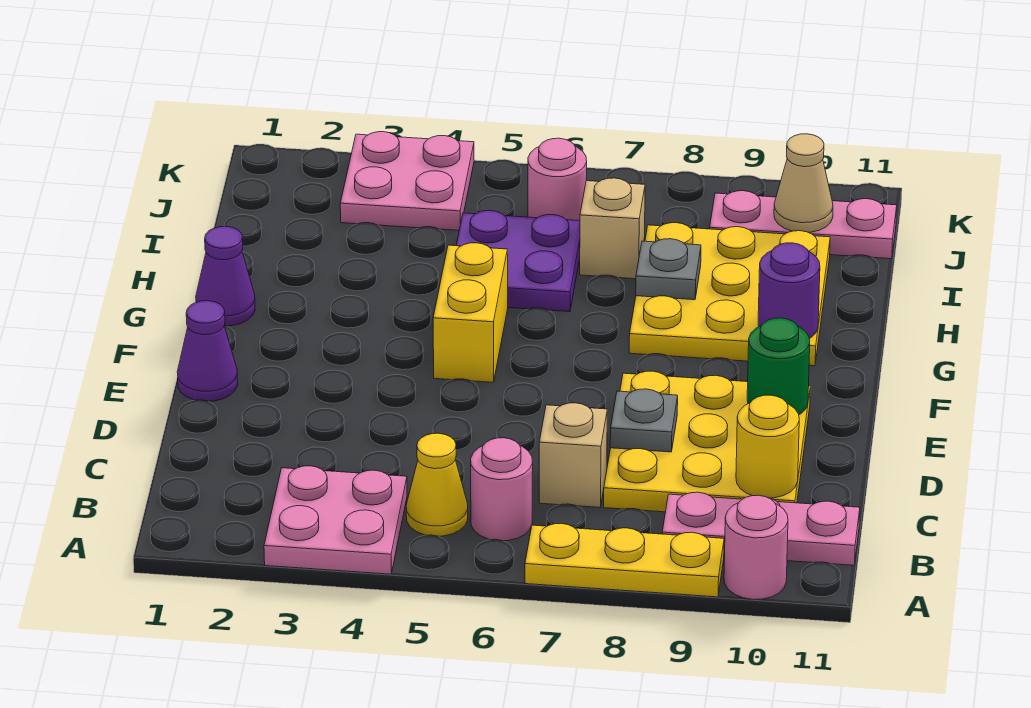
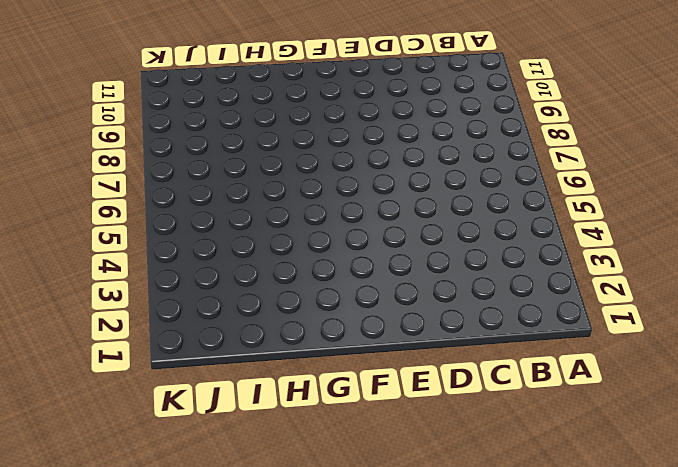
none -> pink 2x2 plate [264,466,407,574]
none -> yellow 1x3 plate [525,523,724,597]
none -> pink 1x1 round brick [724,495,788,599]

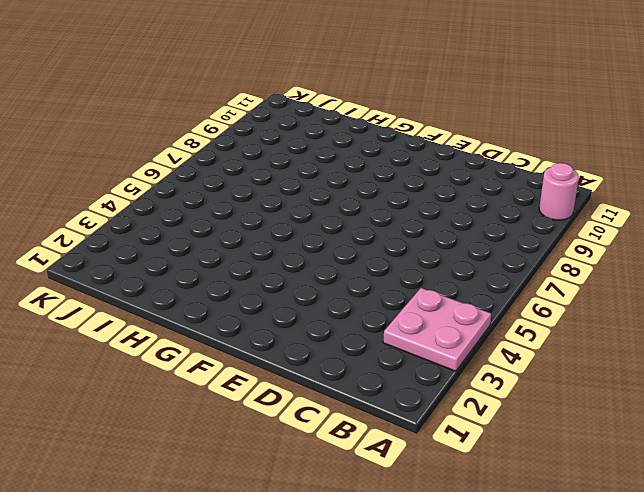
none -> yellow 1x3 plate [525,523,724,597]
none -> yellow 1x1 cone [406,433,468,536]
none -> pink 1x1 round brick [471,438,533,541]

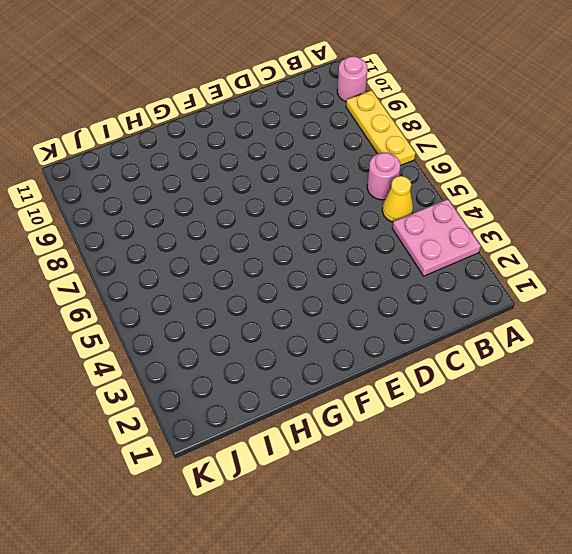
none -> pink 1x3 plate [662,492,860,565]
none -> tan 1x1 brick [539,403,607,507]
none -> yellow 3x3 plate [604,371,810,512]

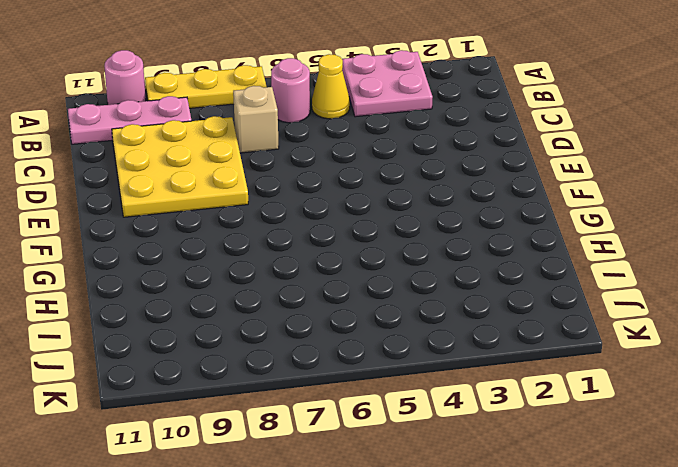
none -> purple 1x1 cone [177,301,238,401]
none -> yellow 1x2 brick [433,243,508,382]
none -> purple 1x1 cone [196,226,255,326]

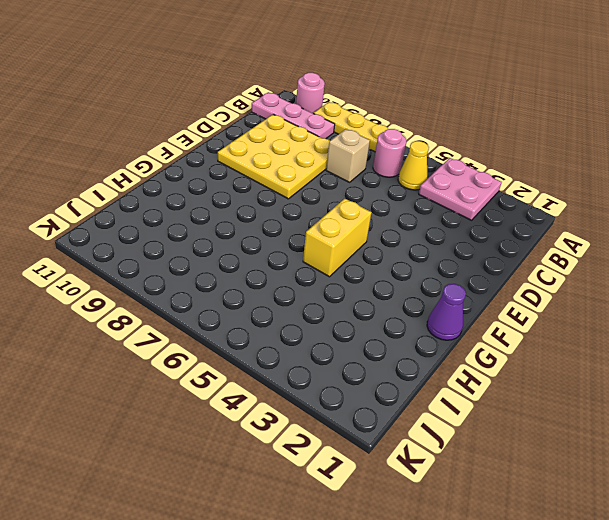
none -> purple 1x1 cone [177,301,238,401]
none -> yellow 3x3 plate [629,223,830,366]
none -> purple 2x2 plate [456,211,580,312]

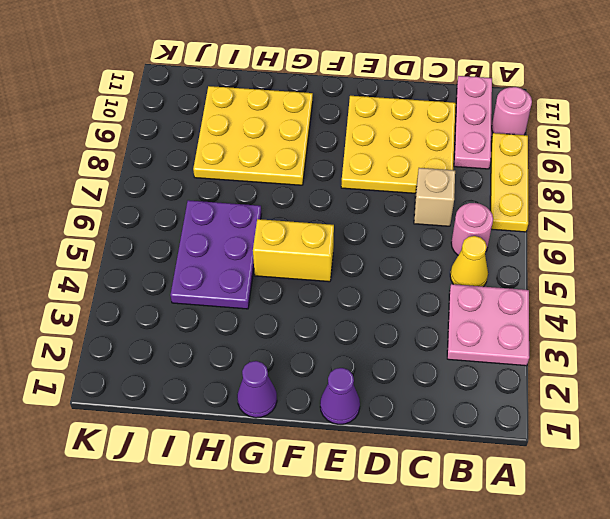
purple 2x3 plate [170,200,261,309] -> purple 2x2 plate [456,211,580,312]
none -> tan 1x1 brick [580,178,645,279]
none -> pink 2x2 plate [340,132,474,230]
none -> pink 1x1 round brick [528,138,587,221]

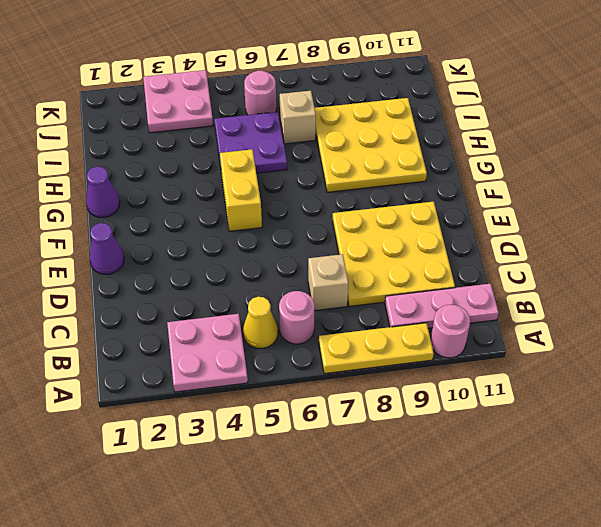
none -> pink 1x3 plate [710,191,897,259]
none -> yellow 1x1 round brick [736,395,799,498]
none -> grey 1x1 plate [610,389,678,452]

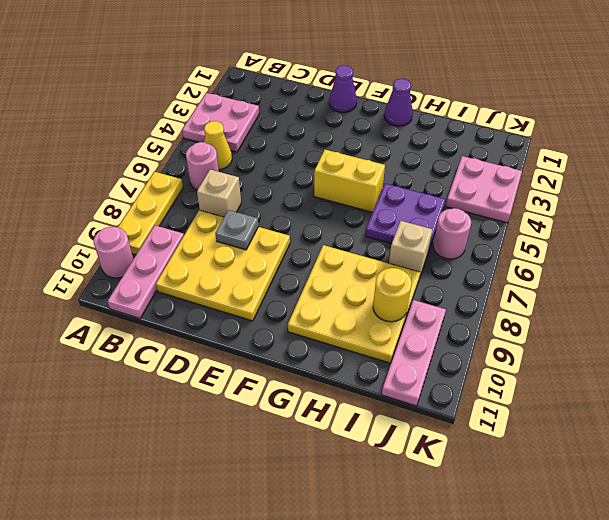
yellow 1x1 round brick [373,268,412,322] -> yellow 1x1 round brick moved to [736,395,799,498]
none -> green 1x1 round brick [747,318,810,415]
none -> purple 1x1 round brick [758,243,820,338]
none -> grey 1x1 plate [636,239,701,300]

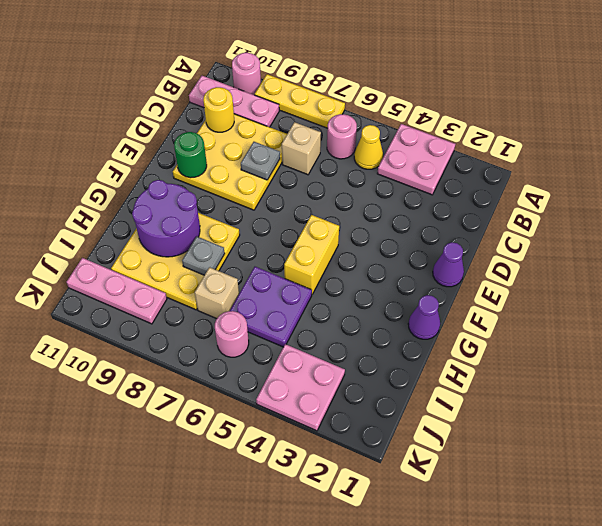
purple 2x2 round brick [132,180,200,257] -> purple 1x1 round brick [758,243,820,338]
none -> tan 1x1 cone [774,134,833,232]

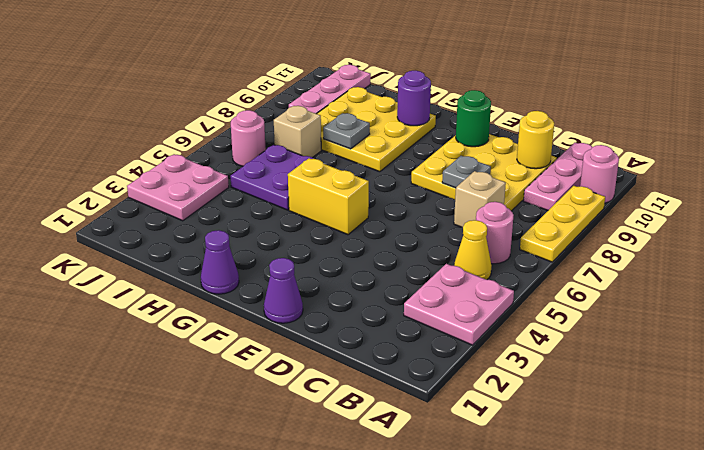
none -> tan 1x1 cone [774,134,833,232]

